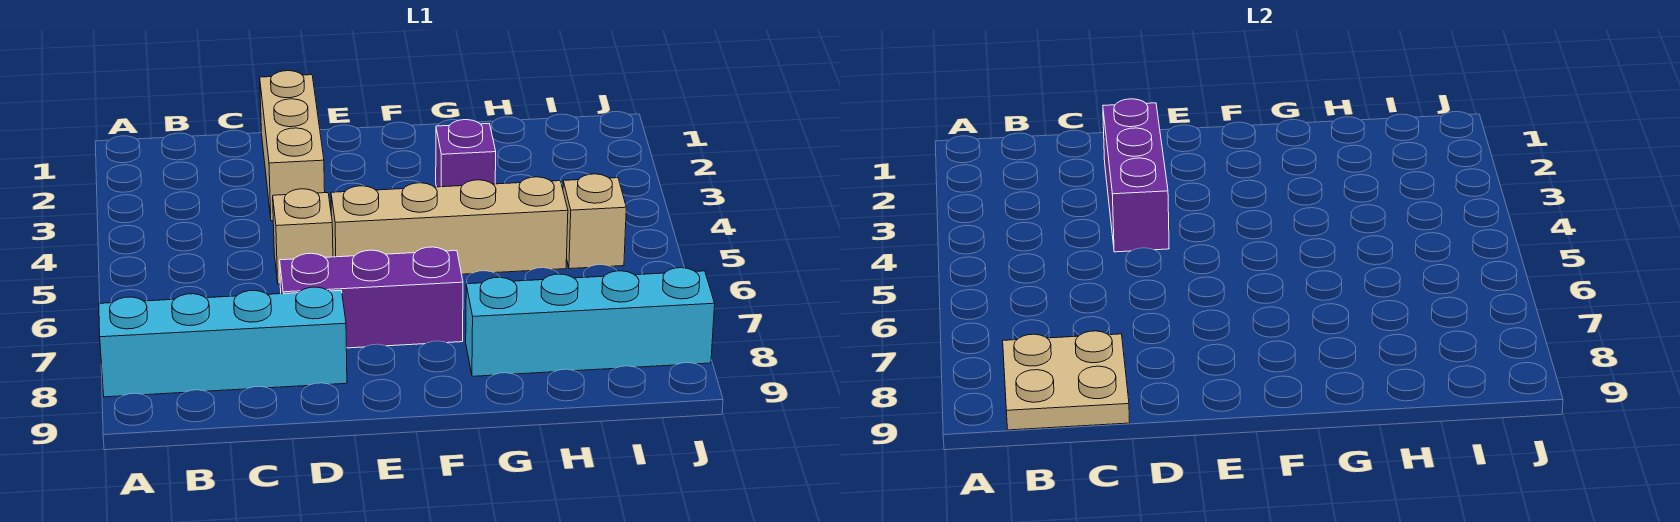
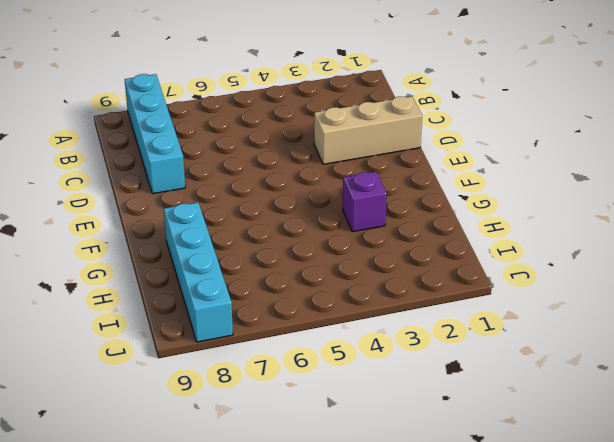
none -> tan 1x1 brick [273,189,333,284]
none -> purple 1x3 brick [280,247,463,348]

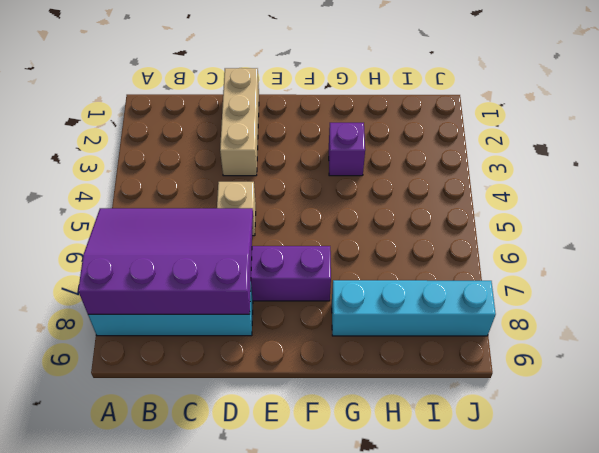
purple 3x4 slope [78,208,253,314] -> tan 2x2 plate [1003,331,1130,430]
none -> tan 1x4 brick [331,177,568,274]
none -> tan 1x1 brick [563,174,626,269]

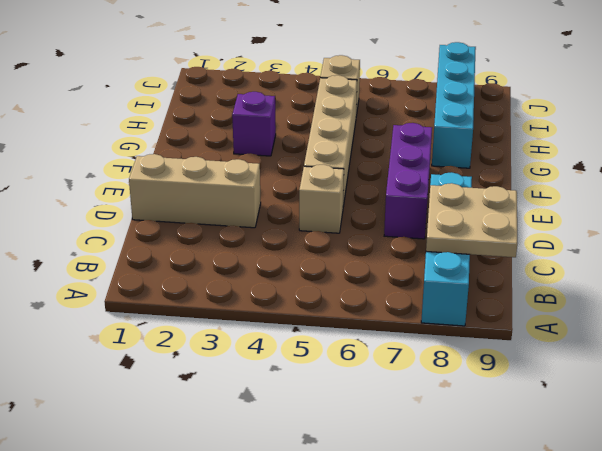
none -> purple 1x3 brick [1103,99,1169,252]

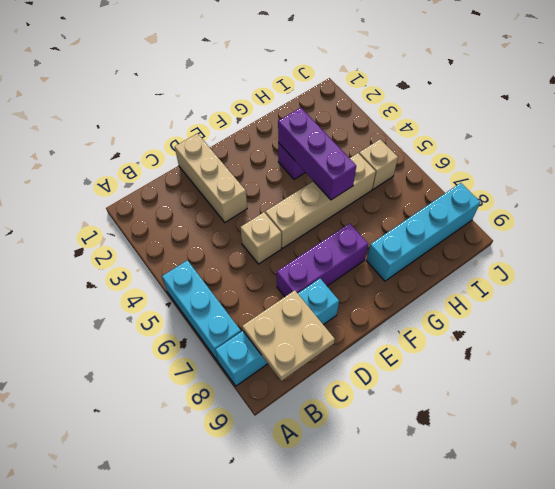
cyan 1x3 brick [162,260,241,361] -> none
purple 1x3 brick [278,108,356,200] -> purple 1x3 brick moved to [1103,99,1169,252]

